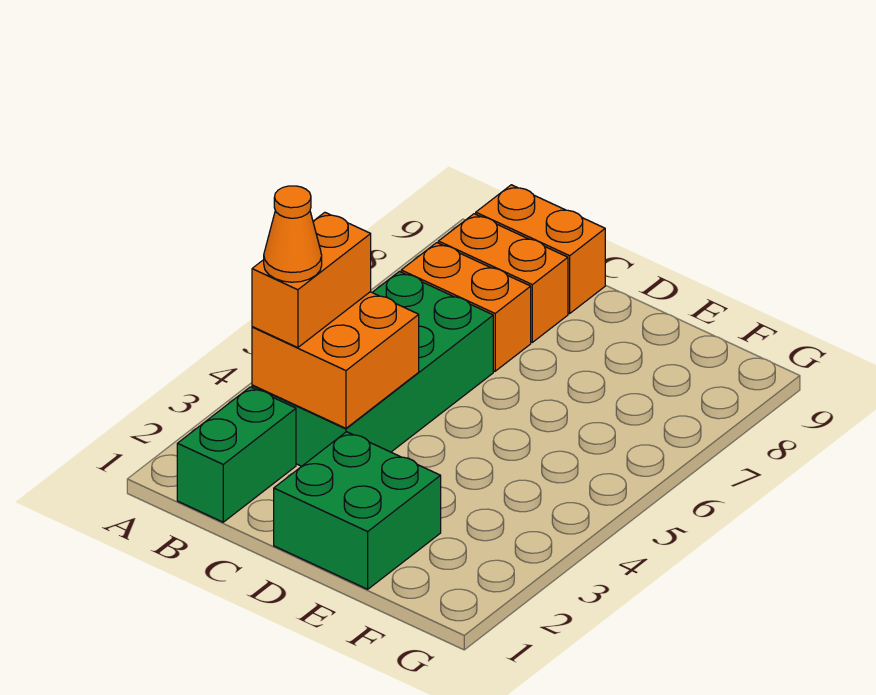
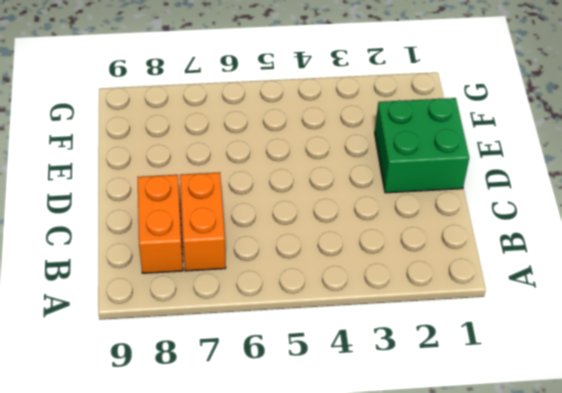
none -> green 1x2 brick [177,387,296,522]
none -> green 2x4 brick [252,272,493,466]

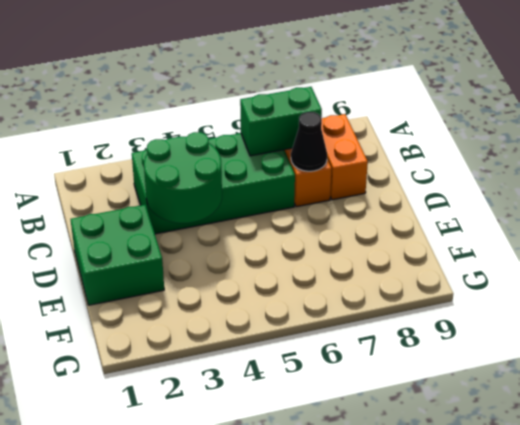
green 1x2 brick [240,87,322,156] -> green 1x2 brick moved to [177,387,296,522]
green 2x2 round brick [144,132,222,223] -> orange 2x2 brick [252,292,419,428]
black 1x1 cone [291,112,327,171] -> none
none -> orange 1x2 brick [476,185,605,313]
none -> orange 1x2 brick [252,212,371,348]

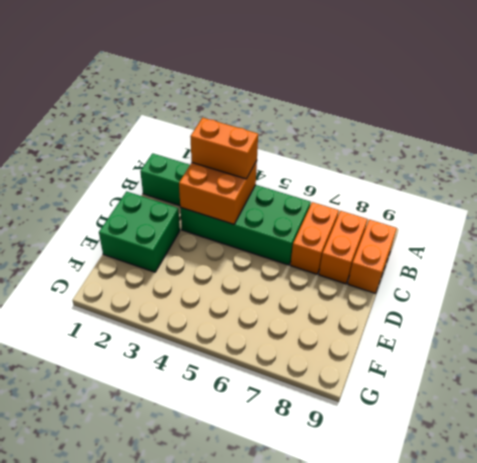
none -> orange 1x1 cone [264,186,322,282]

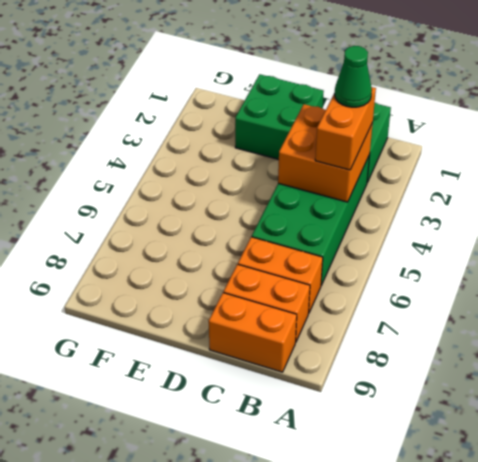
green 1x1 cone [335,46,372,107] -> orange 1x1 cone [264,186,322,282]

